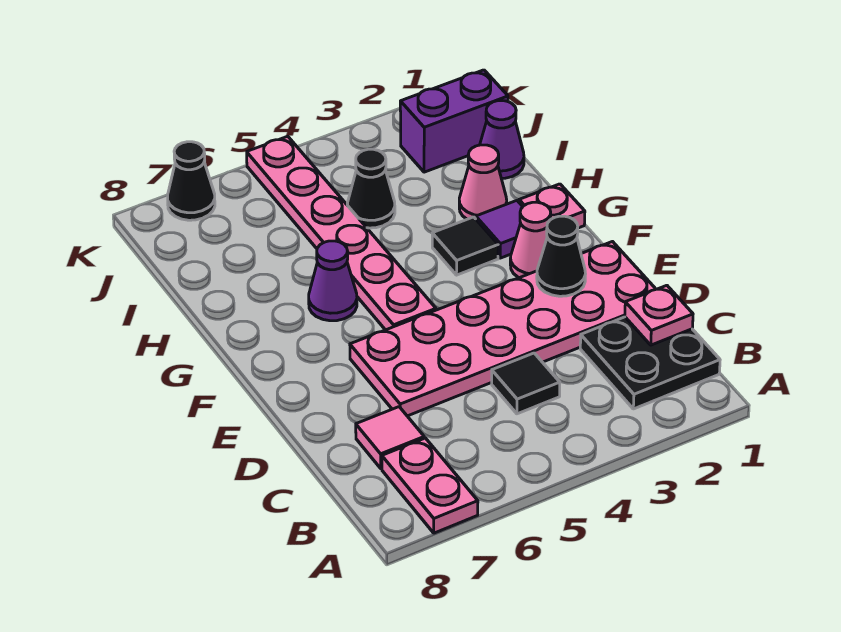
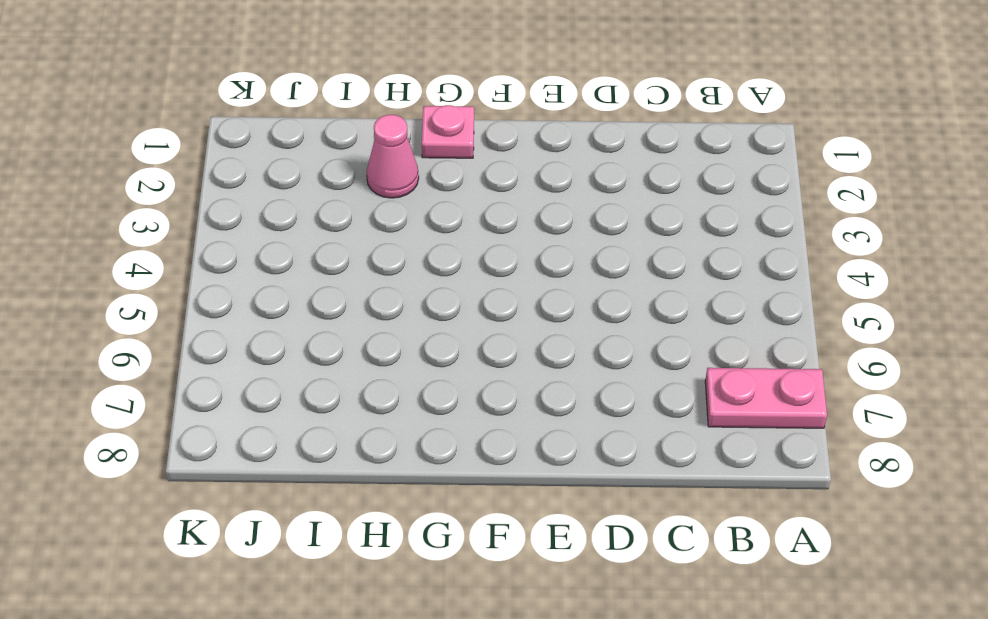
none -> black 2x2 plate [580,317,720,409]
none -> black 1x1 tile [492,353,560,414]
none -> pink 1x1 tile [356,407,424,468]

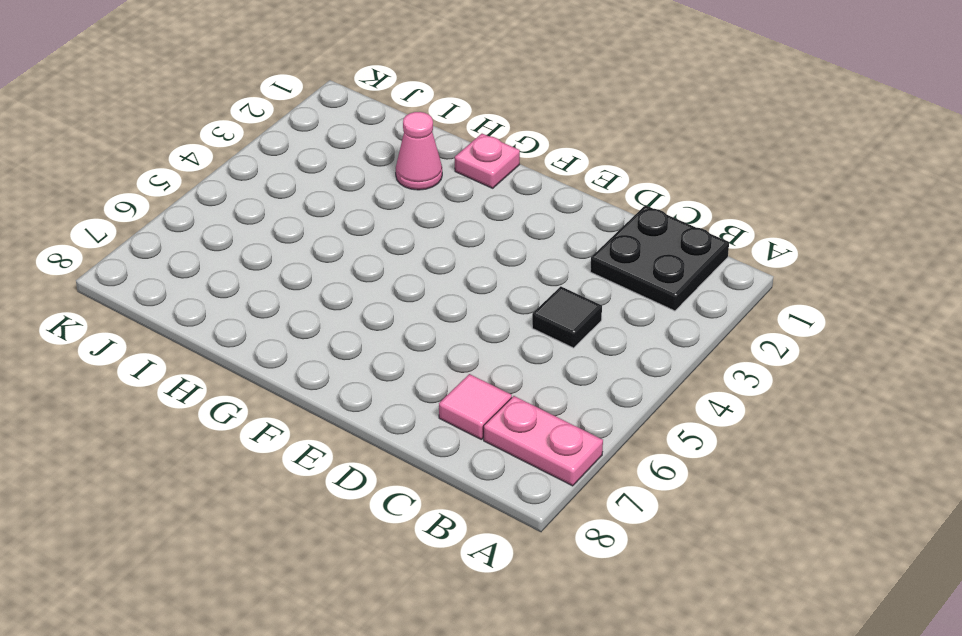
none -> pink 2x6 plate [350,242,656,416]
none -> pink 1x1 cone [510,202,551,278]
none -> pink 1x6 plate [247,136,436,330]

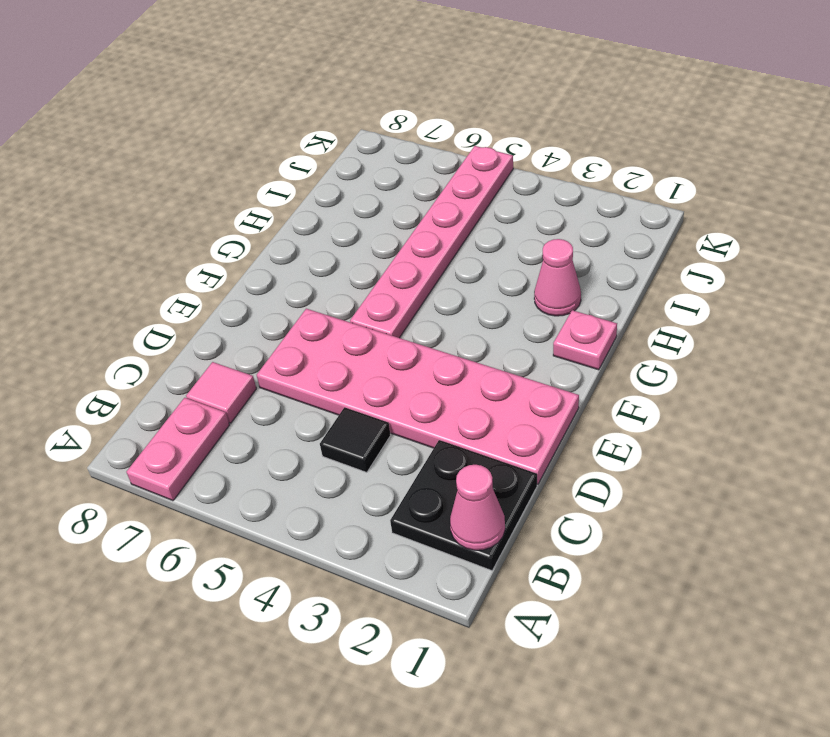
pink 1x1 cone [450,465,505,550] -> pink 1x1 cone moved to [510,202,551,278]
none -> purple 1x1 tile [476,201,523,258]
none -> black 1x1 tile [432,217,498,275]
none -> purple 1x1 cone [309,241,357,321]

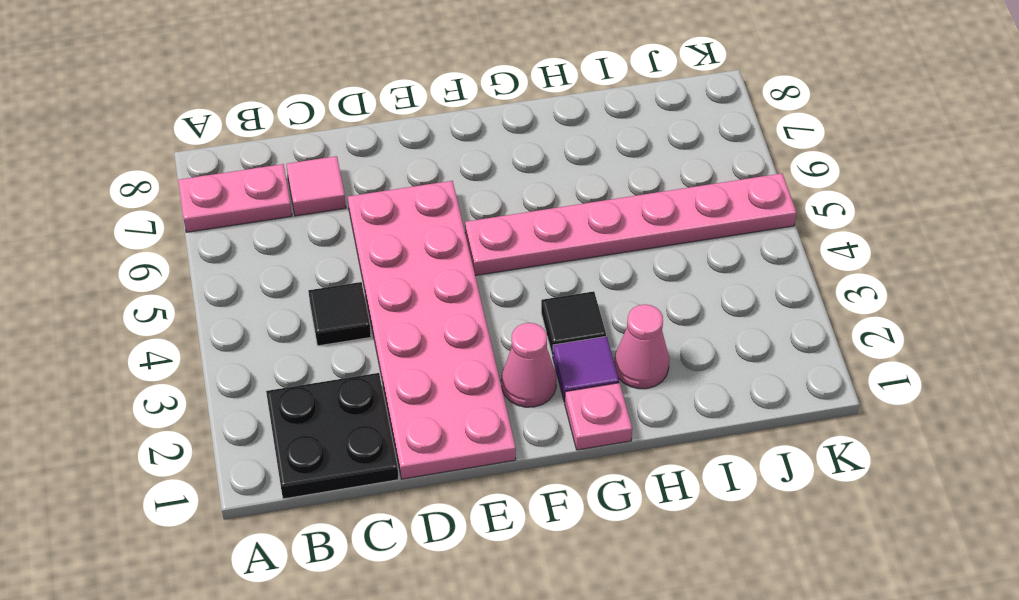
none -> purple 1x1 cone [309,241,357,321]
none -> purple 1x1 cone [480,101,524,178]
none -> black 1x1 cone [347,149,395,228]

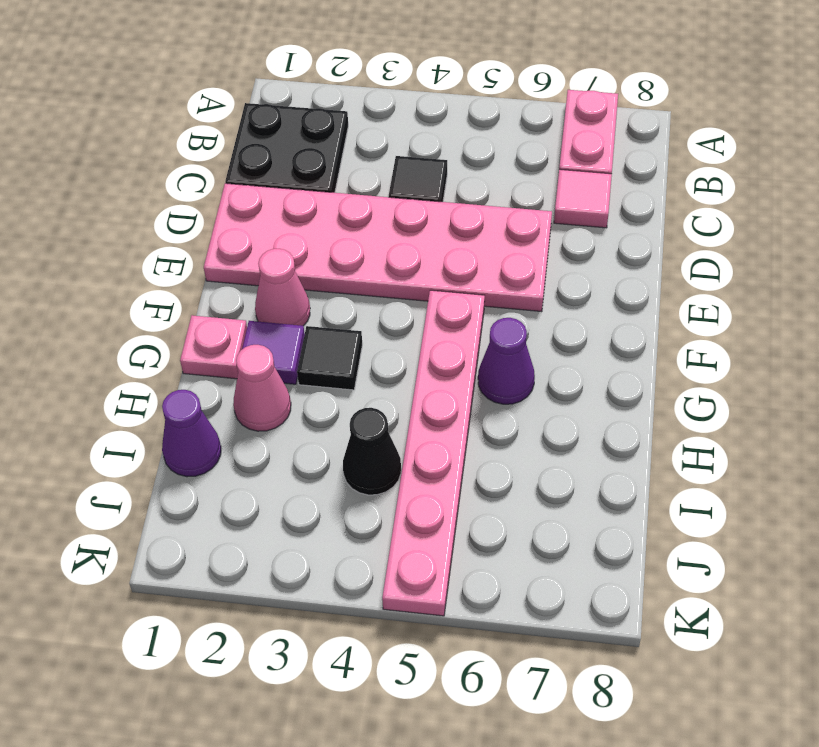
none -> purple 1x2 brick [400,70,508,172]
none -> black 1x1 cone [168,142,215,220]
none -> pink 1x1 plate [625,285,693,345]

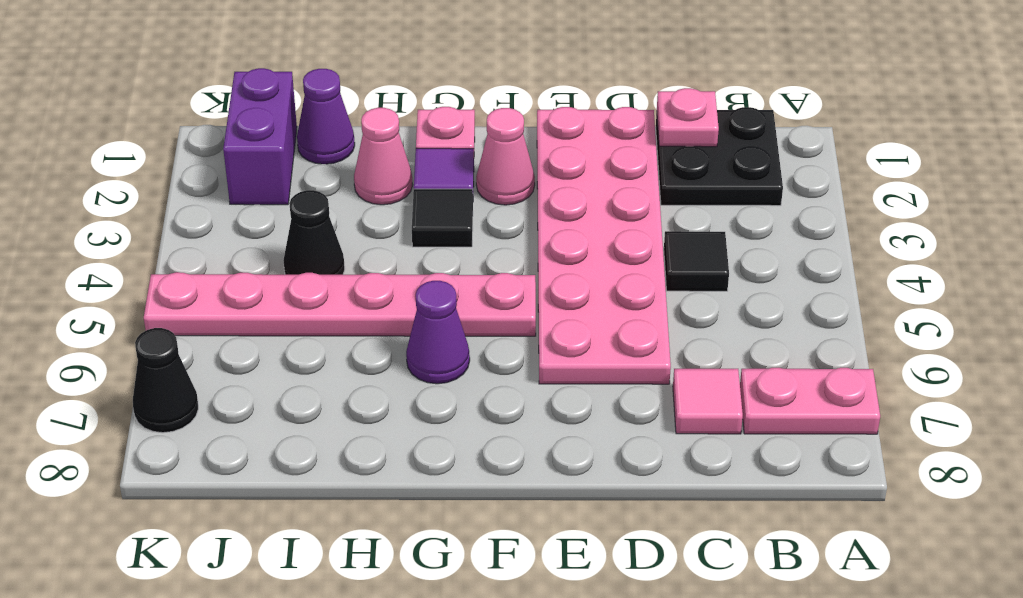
none -> black 1x1 cone [537,216,585,296]

